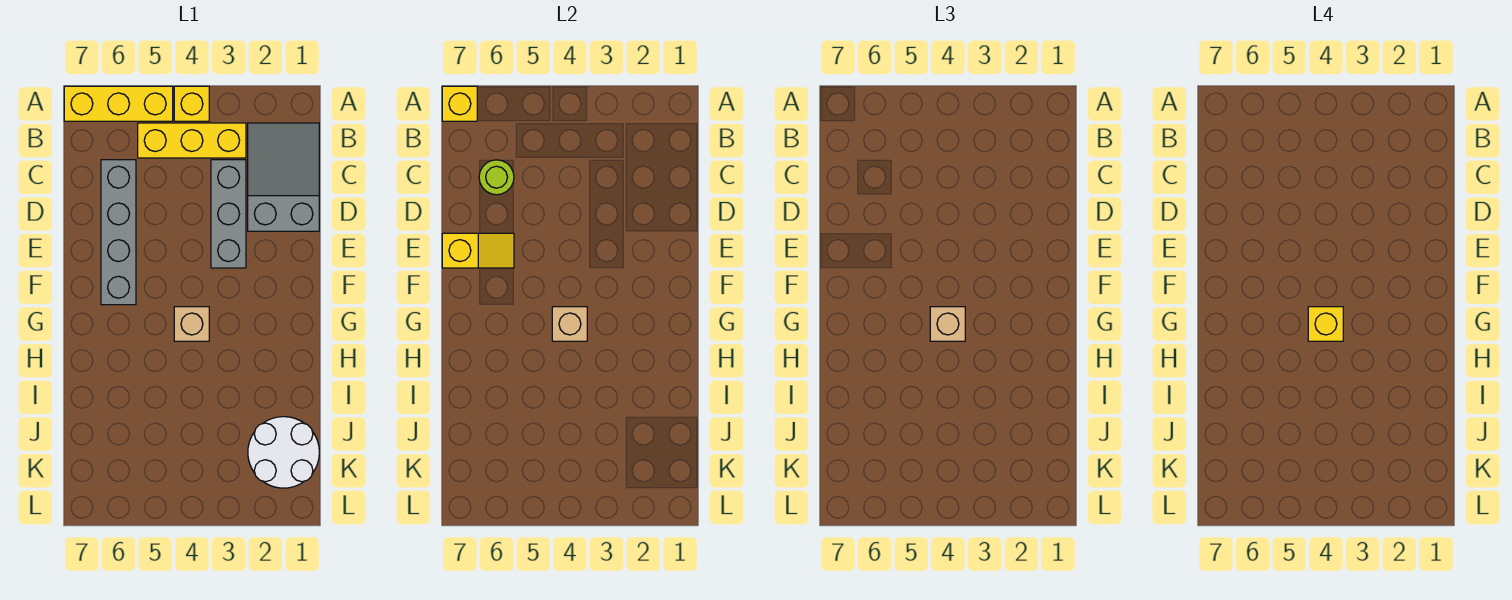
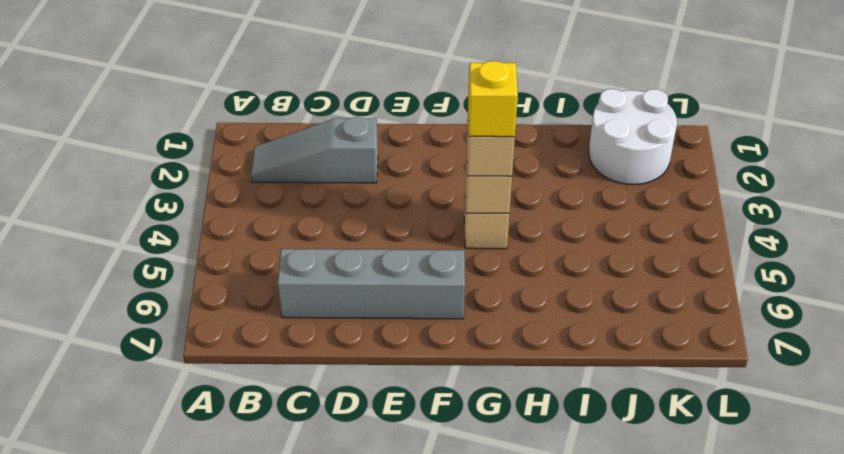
grey 1x3 slope [251,117,378,183] -> grey 2x3 slope [248,123,319,231]
none -> yellow 1x1 brick [174,86,209,121]
none -> yellow 1x3 brick [64,86,173,121]
none -> yellow 1x3 brick [138,123,246,158]

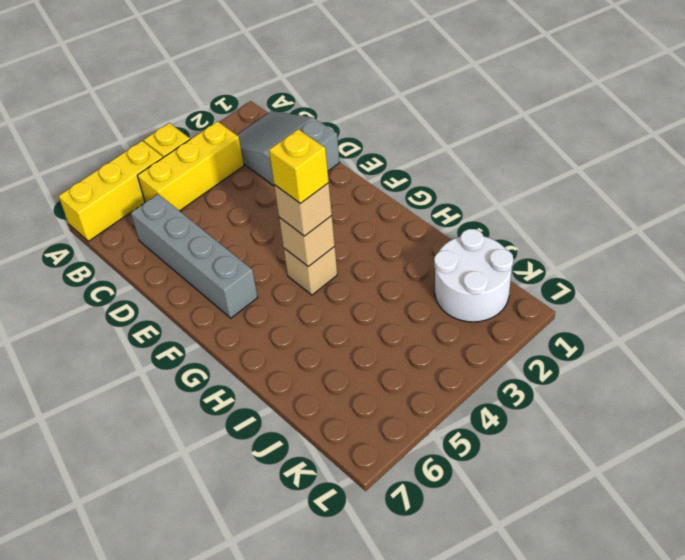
none -> grey 1x3 brick [211,160,246,268]
none -> yellow 1x1 brick [442,86,477,121]
none -> lime 1x1 round brick [479,160,514,195]

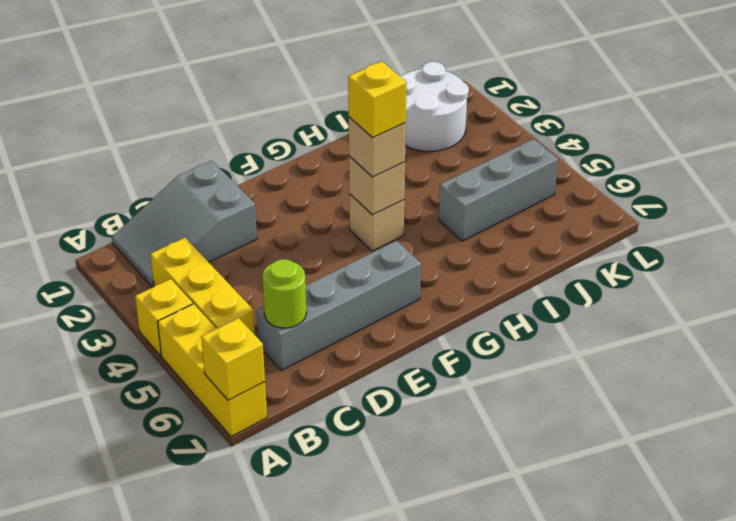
grey 1x3 brick [439,139,558,241] -> grey 1x3 brick moved to [211,160,246,268]
none -> yellow 1x2 slope [442,233,514,268]

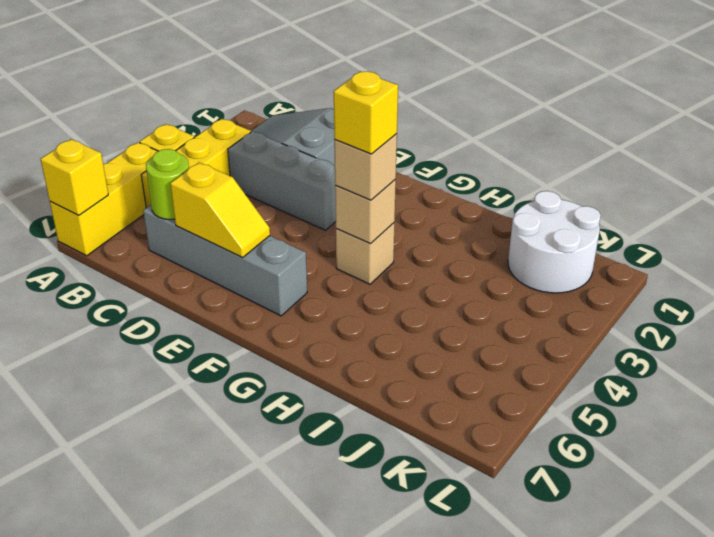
yellow 1x2 slope [170,162,270,258] -> yellow 1x2 slope turned to [442,233,514,268]

